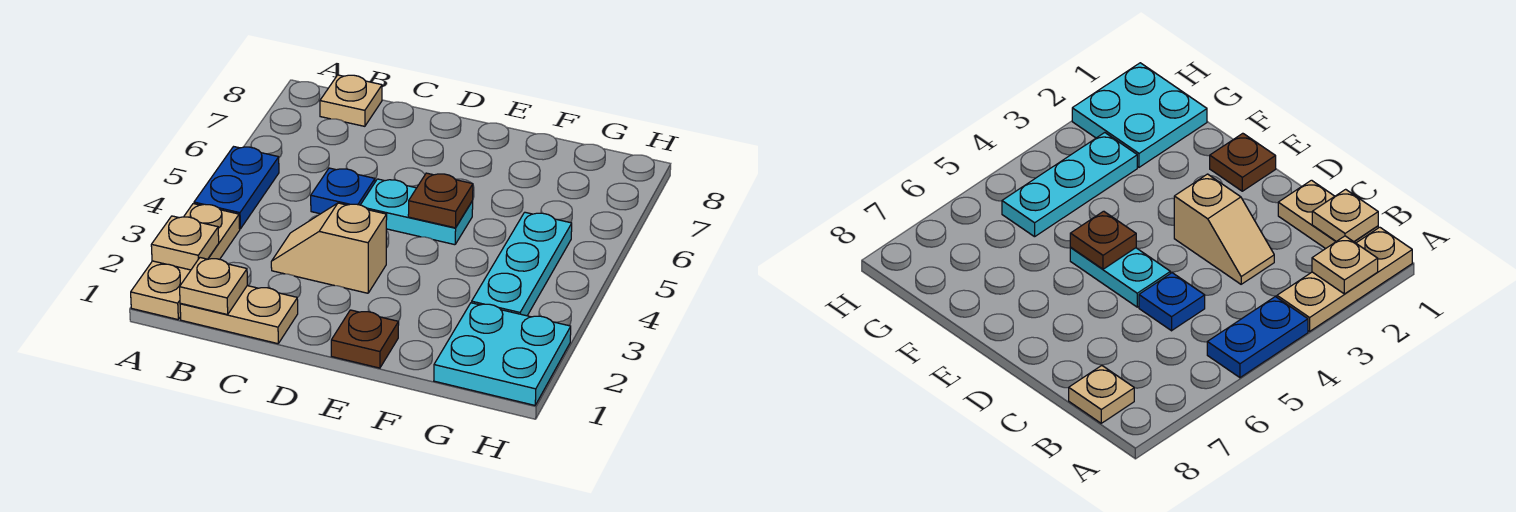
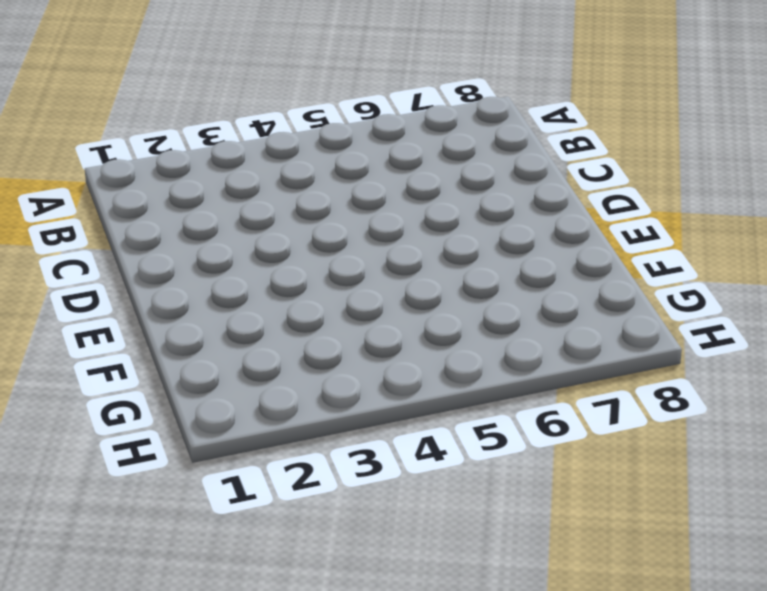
none -> tan 1x3 plate [131,204,240,320]
none -> blue 1x2 plate [194,147,279,229]
none -> tan 1x2 plate [180,286,298,344]

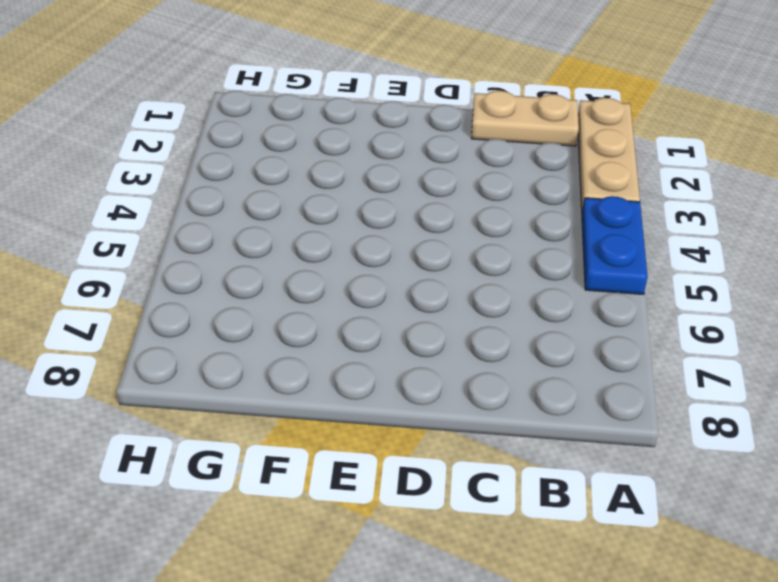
none -> tan 1x1 plate [320,75,382,126]
none -> tan 1x2 slope [271,203,387,293]
none -> blue 1x1 plate [311,168,375,214]

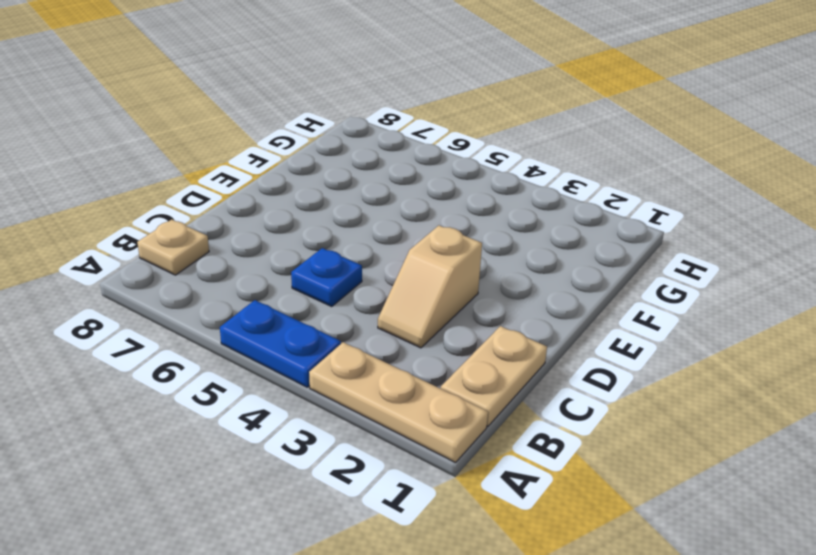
none -> cyan 1x2 plate [361,179,473,245]
none -> brown 1x1 plate [331,310,399,368]
none -> cyan 2x2 plate [434,303,571,405]

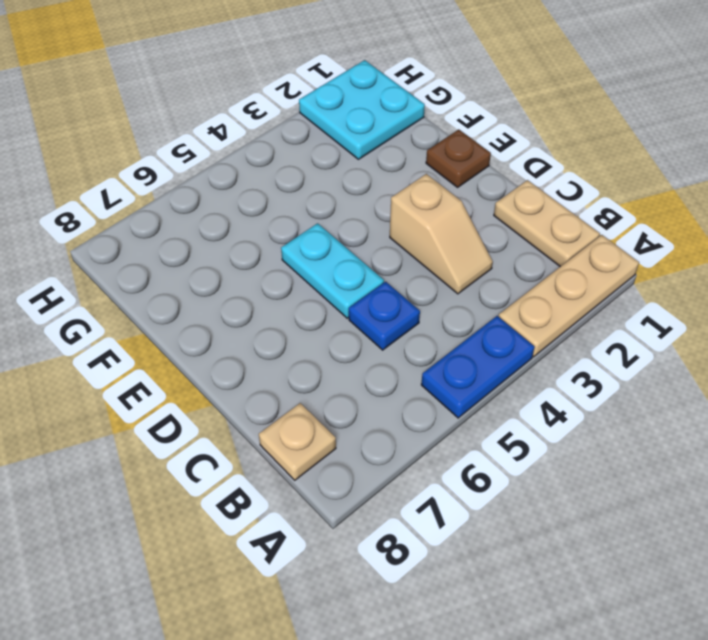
none -> cyan 1x3 plate [472,212,572,316]
none -> tan 1x1 plate [151,216,219,270]
none -> tan 1x1 plate [180,258,247,315]

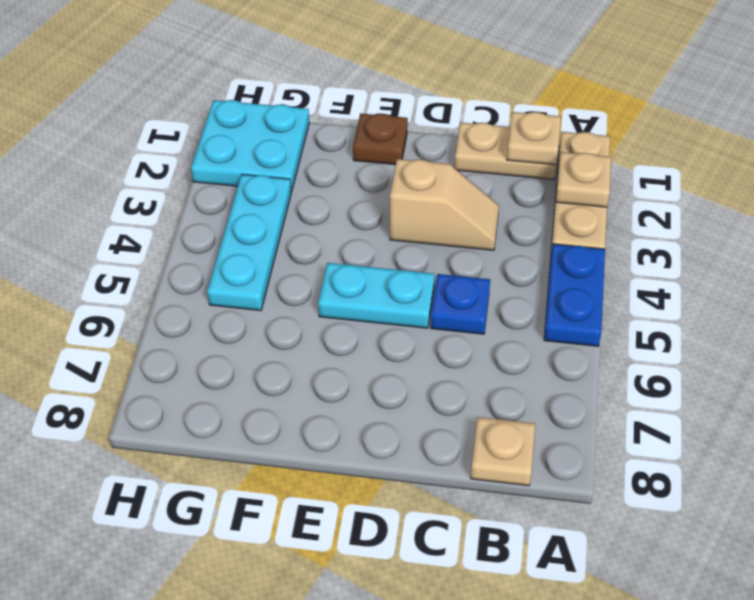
none -> brown 1x1 plate [408,173,473,228]

